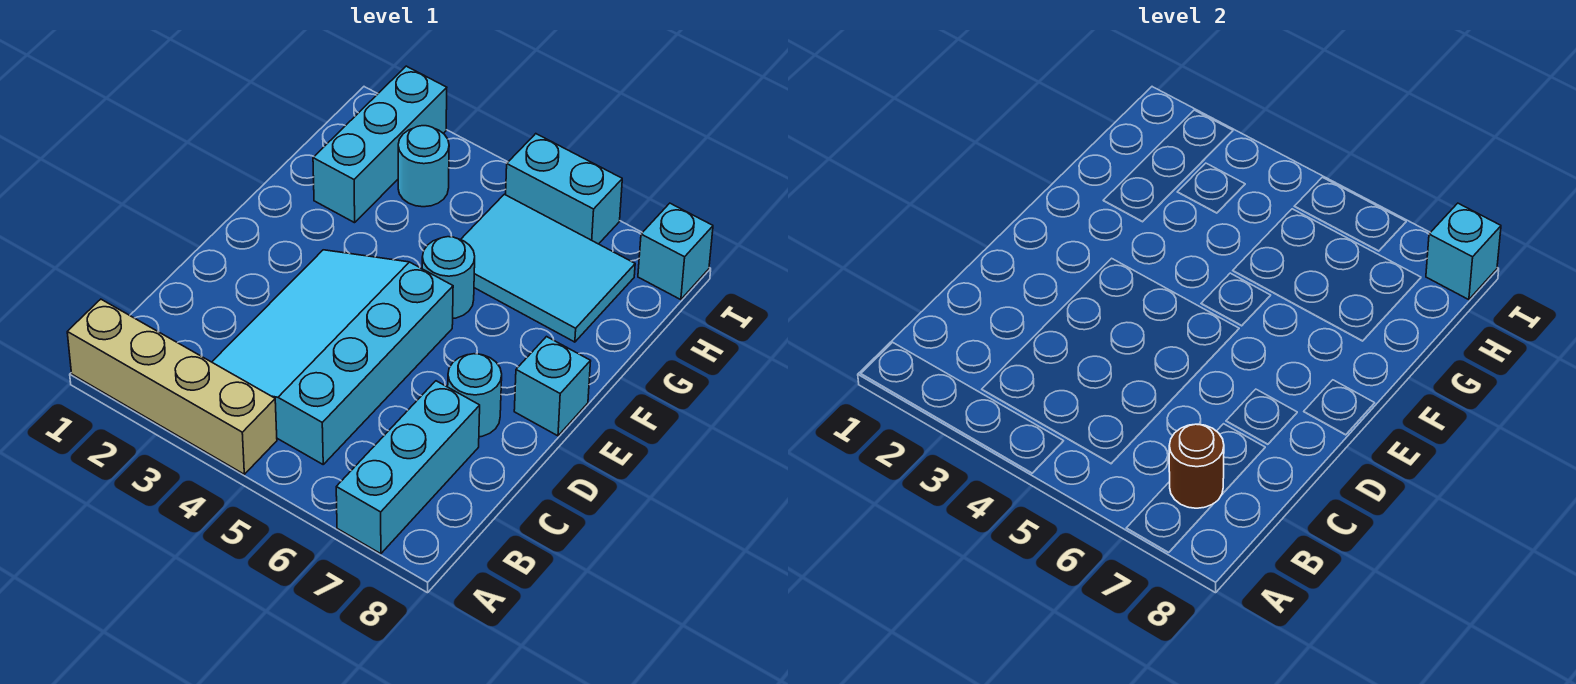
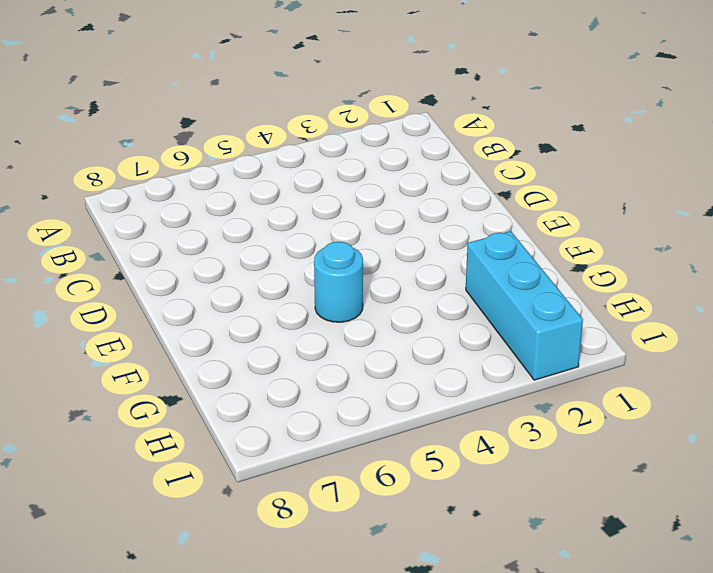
none -> tan 1x4 brick [67,299,277,474]
none -> cyan 1x3 brick [336,381,480,554]
none -> cyan 3x4 slope [212,250,453,464]

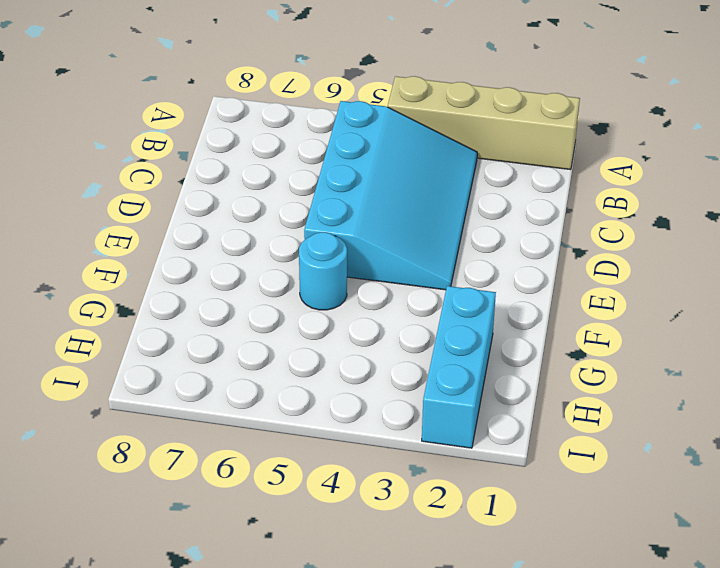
none -> cyan 1x3 brick [336,381,480,554]
none -> cyan 1x1 round brick [448,354,502,437]
none -> cyan 1x1 brick [514,337,591,436]

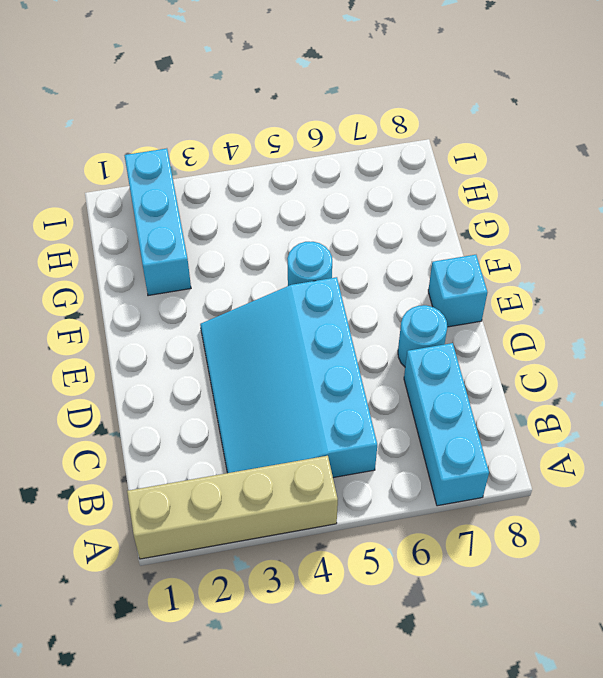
none -> cyan 2x3 tile [461,194,635,342]
none -> cyan 1x1 round brick [398,126,449,207]
none -> cyan 1x2 brick [506,134,622,244]

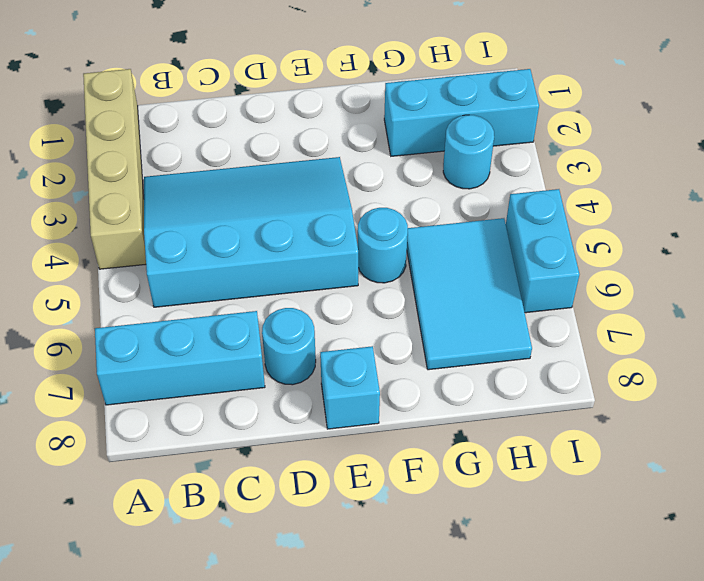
none -> cyan 1x1 brick [638,203,713,300]
none -> brown 1x1 round brick [1169,424,1224,508]
none -> cyan 1x1 brick [1426,203,1501,300]

